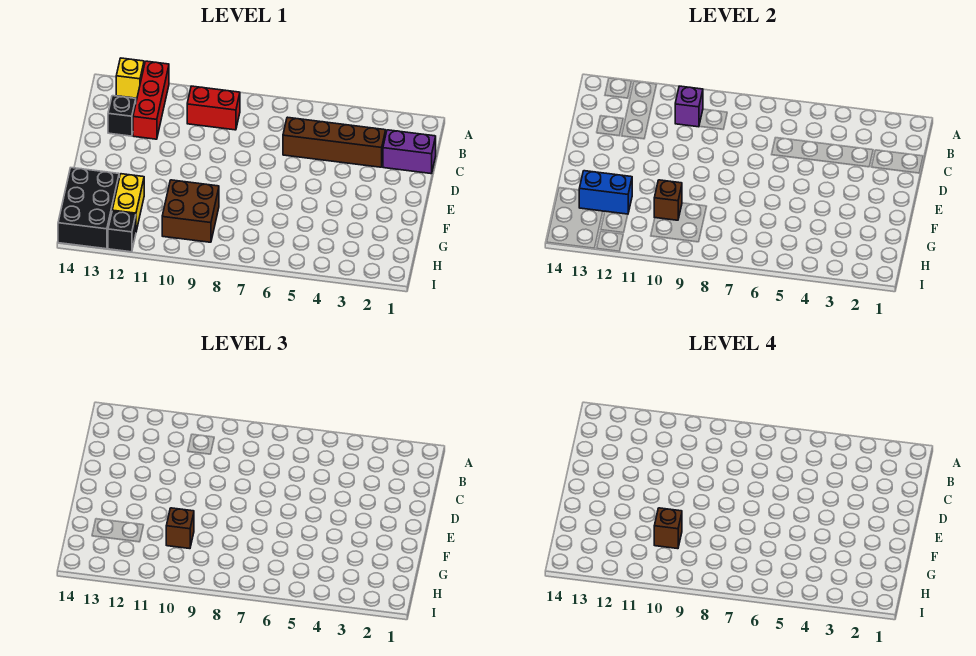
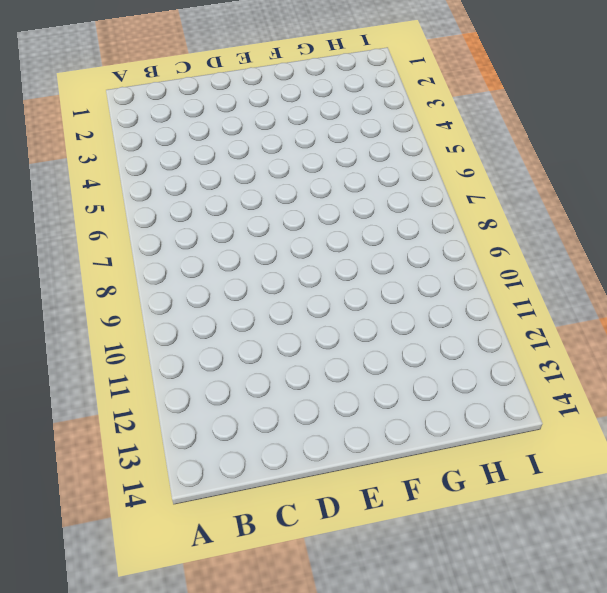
none -> red 1x3 brick [133,61,169,139]
none -> yellow 1x1 brick [116,58,144,98]
none -> red 1x2 brick [187,86,240,130]

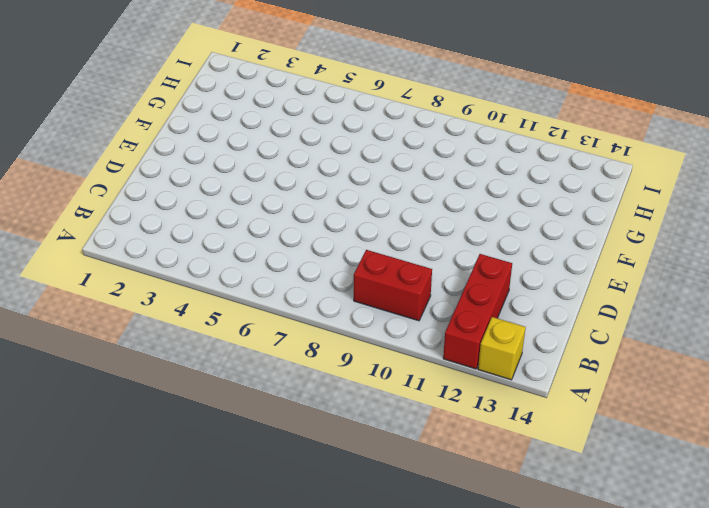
none -> purple 1x2 brick [383,130,436,174]
none -> brown 1x4 brick [283,117,386,167]
none -> black 1x1 brick [108,96,136,136]

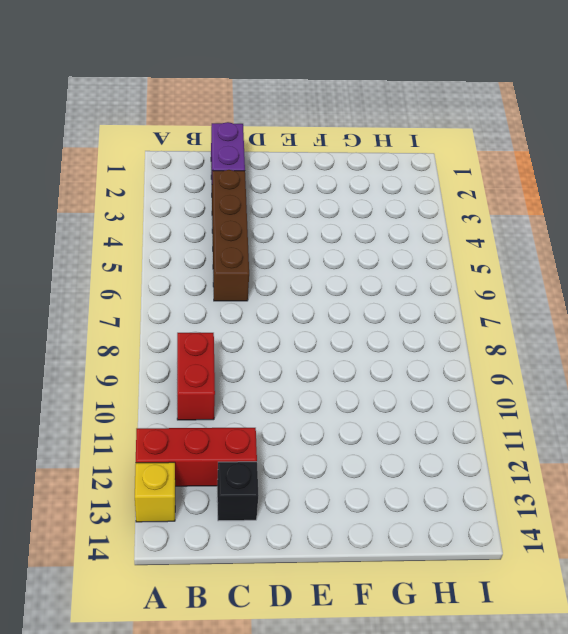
none -> brown 2x2 brick [162,180,219,242]
none -> yellow 1x2 brick [112,174,144,231]
none -> black 2x3 brick [58,168,119,249]

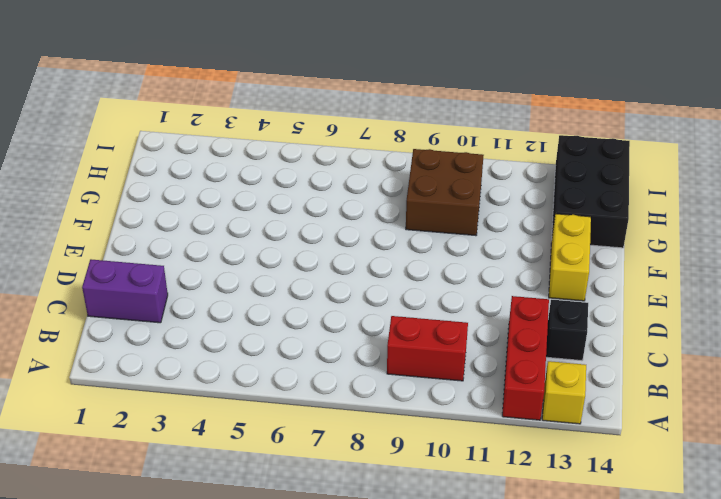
yellow 1x2 brick [549,214,591,301] -> yellow 1x2 brick moved to [112,174,144,231]
none -> brown 1x4 brick [283,117,386,167]
none -> black 1x1 brick [108,211,136,252]
none -> purple 1x1 brick [675,86,703,127]

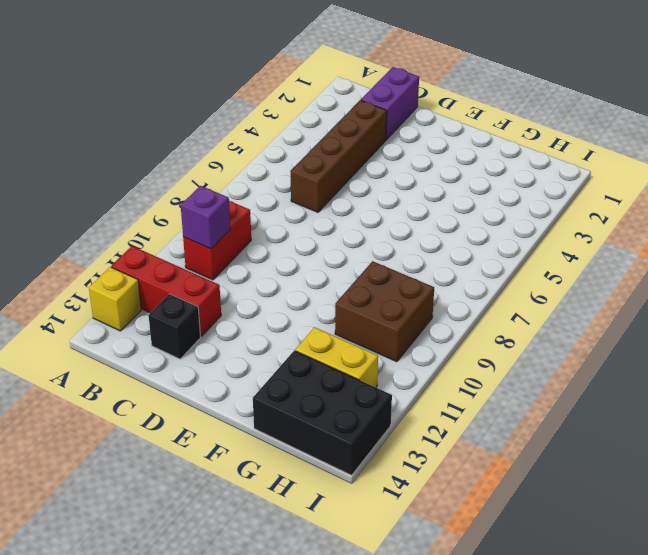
none -> black 1x1 brick [108,211,136,252]
none -> brown 1x1 brick [654,180,682,220]
none -> blue 1x2 brick [579,171,632,214]

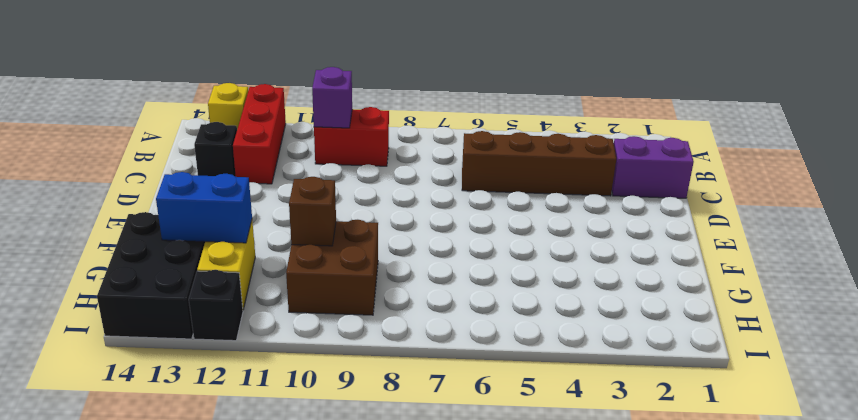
none -> brown 1x1 brick [166,508,194,549]
none -> brown 1x1 brick [654,508,682,549]

